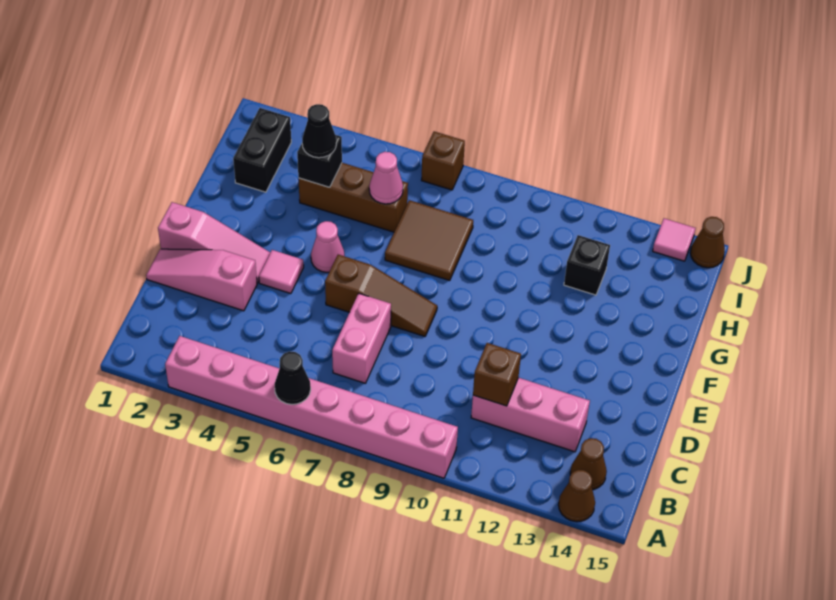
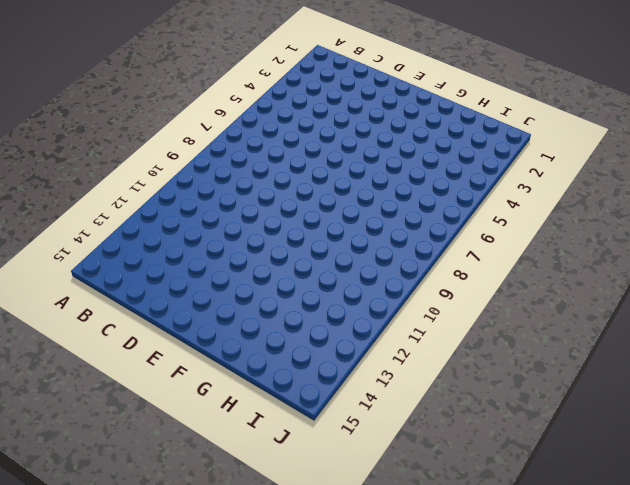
none -> pink 1x8 brick [165,336,458,478]
none -> brown 1x1 cone [558,470,595,522]
none -> brown 1x1 cone [570,438,607,490]

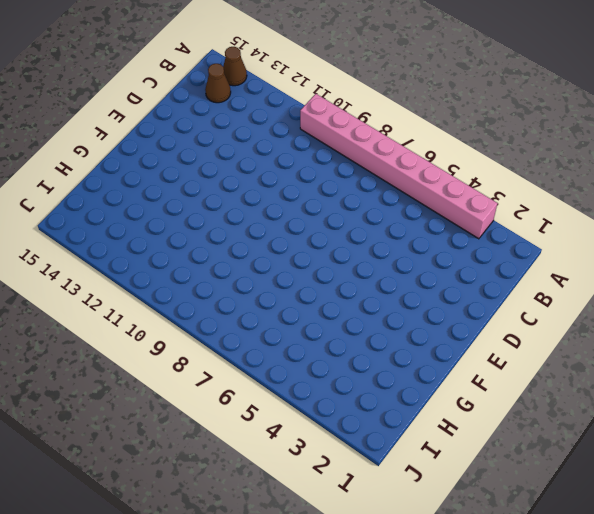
none -> pink 1x2 brick [332,294,391,383]
none -> pink 1x3 brick [471,378,590,452]
none -> pink 1x3 slope [146,249,257,311]

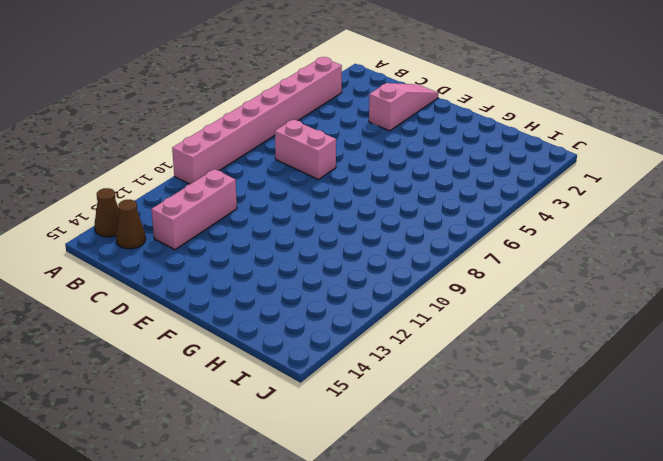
none -> pink 1x3 slope [158,202,270,283]
none -> pink 1x1 tile [259,250,304,294]
none -> brown 1x3 slope [325,255,437,336]

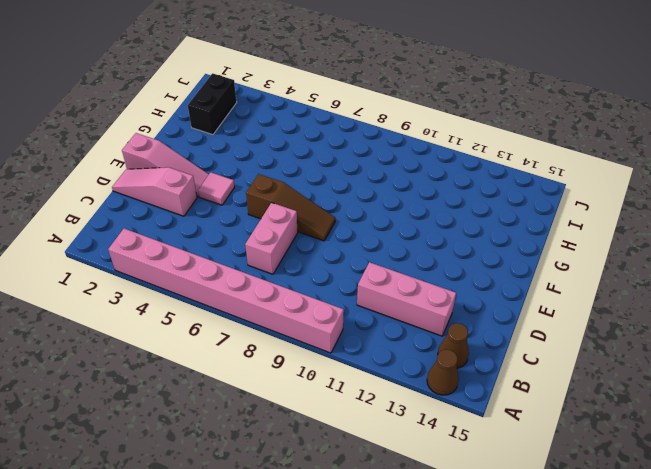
none -> pink 1x1 cone [311,221,345,272]
none -> brown 2x2 tile [385,200,473,281]
none -> brown 1x3 brick [298,163,408,232]

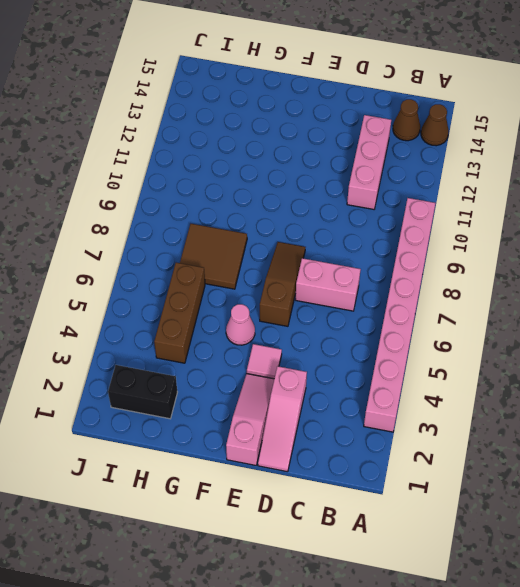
none -> black 1x1 brick [564,235,610,295]
none -> brown 1x1 brick [421,131,465,190]
none -> pink 1x1 tile [653,218,696,261]

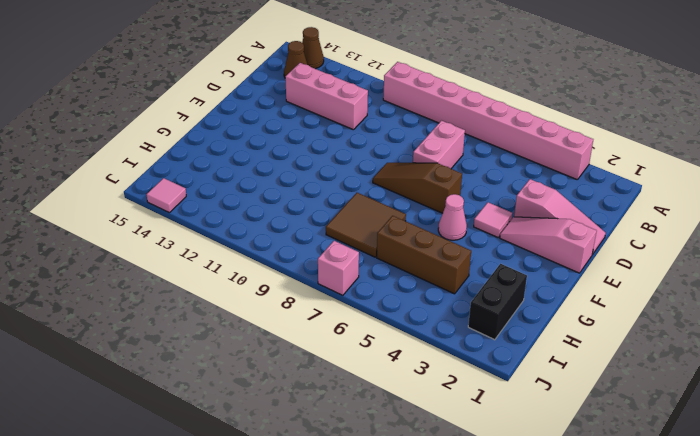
pink 1x1 brick [318,241,359,295] -> brown 1x1 brick [421,131,465,190]
none -> black 1x1 brick [564,235,610,295]
none -> brown 1x1 cone [690,217,725,268]
none -> black 1x1 cone [275,351,311,404]

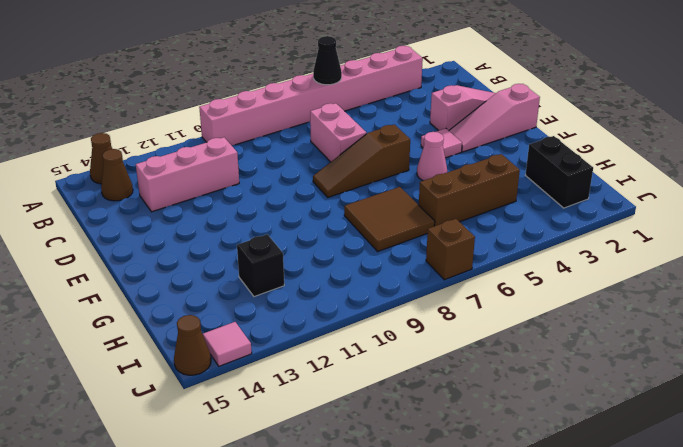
none -> brown 1x1 brick [473,343,521,406]
none -> black 1x1 brick [297,135,342,187]
none -> pink 1x1 cone [369,152,403,204]

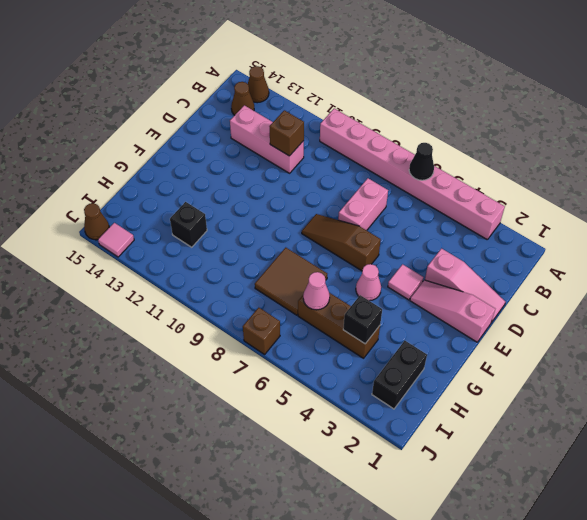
none -> black 1x1 cone [302,104,336,158]

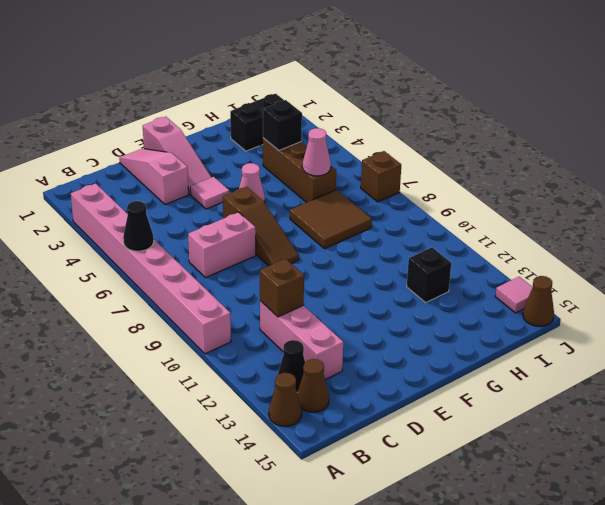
black 1x1 cone [278,340,305,392] -> black 1x1 cone moved to [302,104,336,158]

